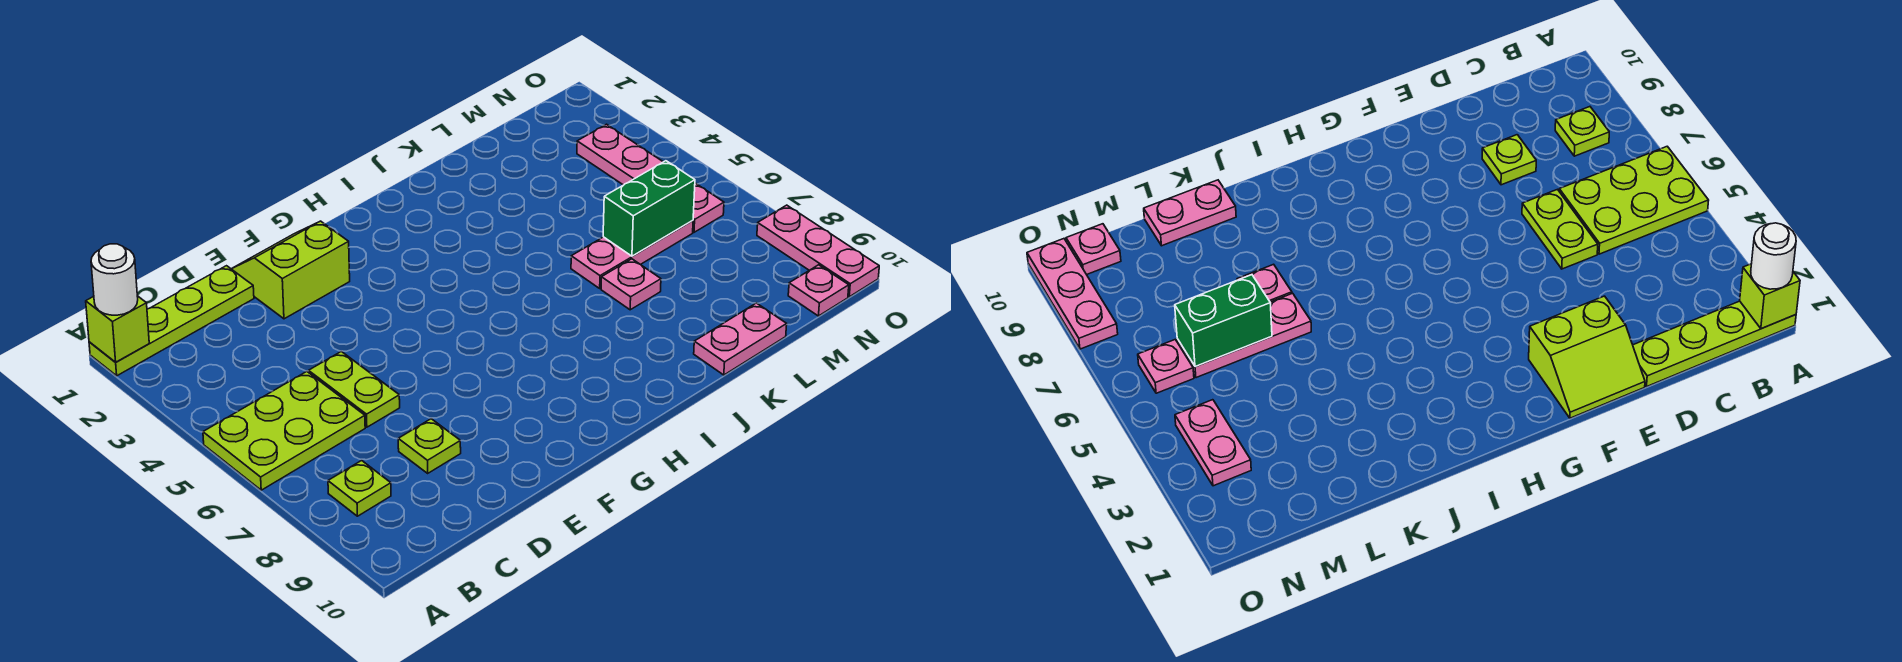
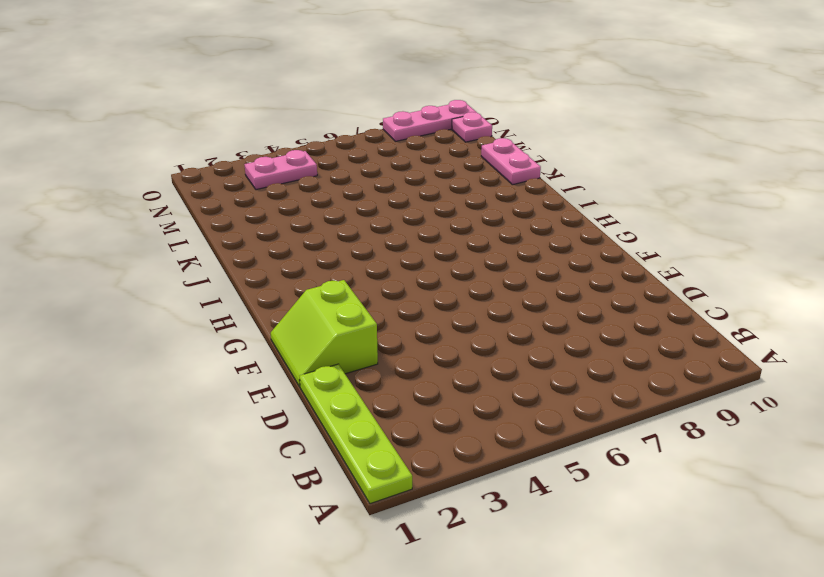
none -> lime 2x3 plate [203,372,365,490]
none -> lime 1x1 plate [328,460,391,516]
none -> lime 1x2 plate [309,351,400,427]

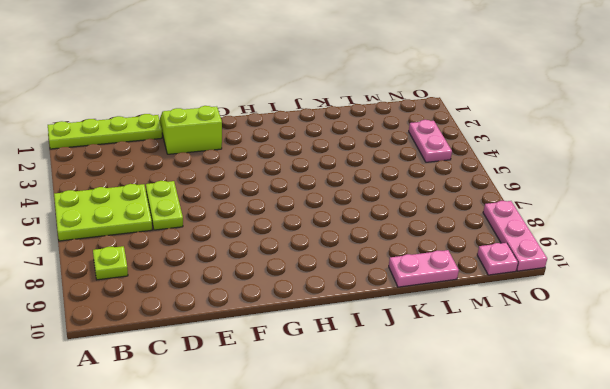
none -> lime 1x1 plate [398,419,461,473]
none -> pink 1x3 plate [571,220,693,288]
none -> pink 1x1 plate [601,259,661,310]

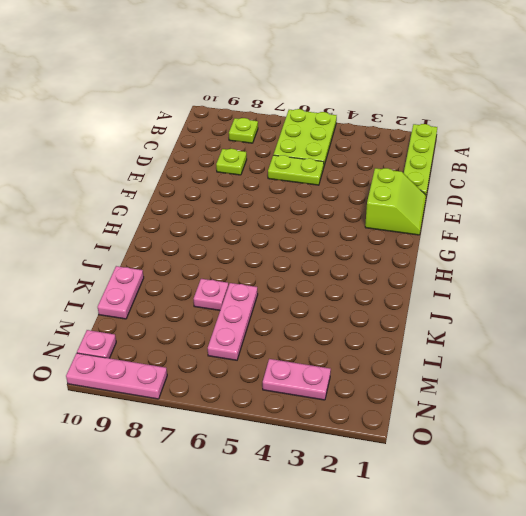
none -> pink 1x1 plate [693,183,724,232]
none -> lime 1x1 brick [86,296,149,362]
none -> green 1x2 brick [603,161,695,256]

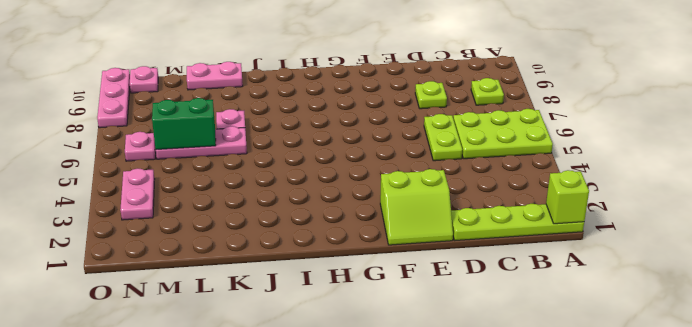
none -> white 1x1 round brick [91,244,138,315]

